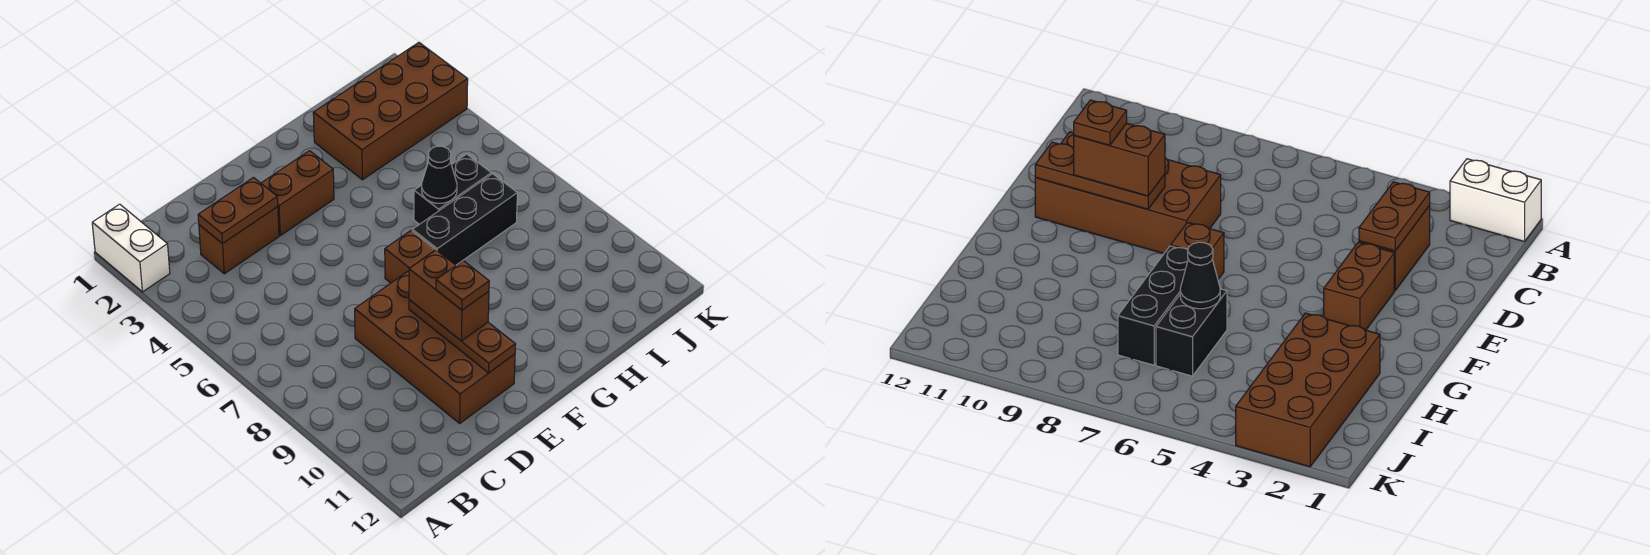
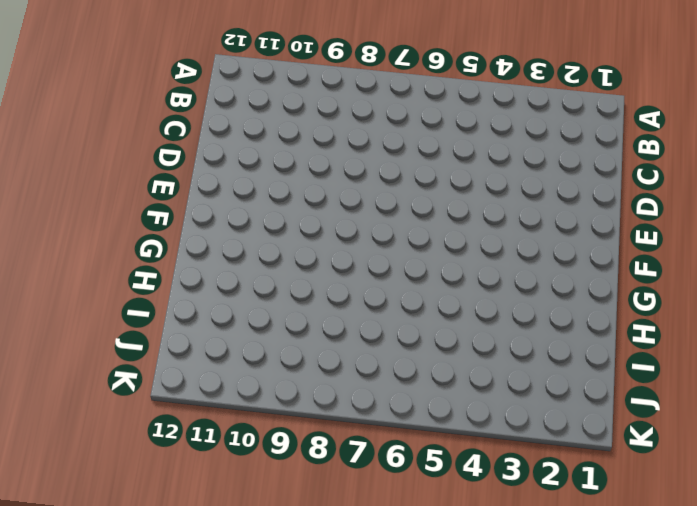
none -> white 1x2 brick [92,204,170,292]
none -> brown 1x2 brick [199,207,279,274]
none -> brown 2x4 brick [355,271,515,423]

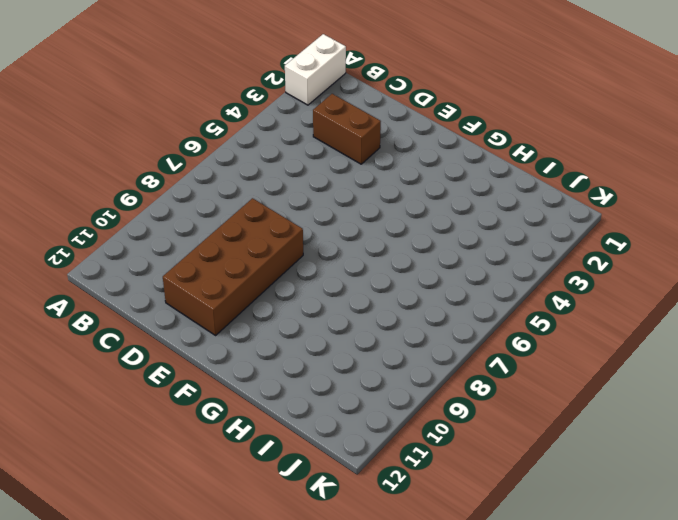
none -> brown 1x2 brick [261,151,334,236]
none -> brown 1x1 brick [385,231,436,283]
none -> black 1x3 brick [412,174,517,265]

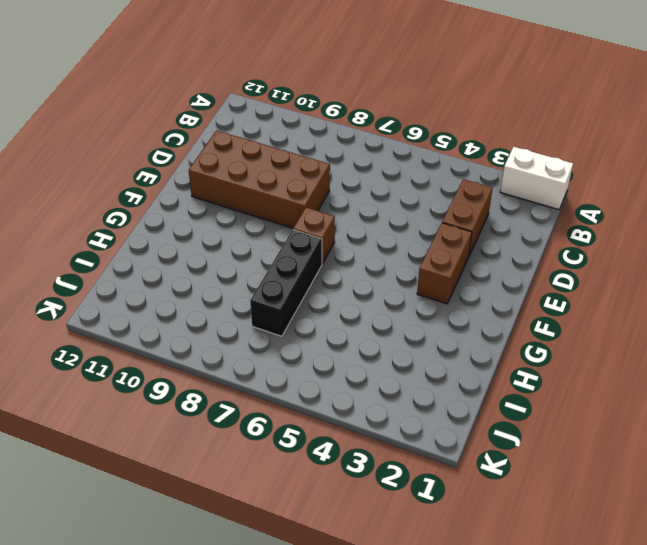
none -> brown 2x4 brick [313,43,468,180]
none -> black 1x2 brick [414,154,491,224]
none -> brown 1x2 plate [198,178,278,243]

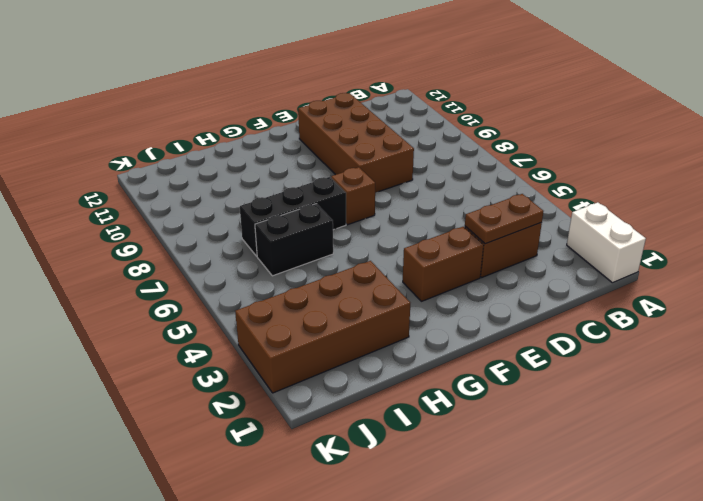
none -> brown 1x3 plate [409,300,516,373]
none -> black 1x1 cone [422,146,457,203]
none -> brown 1x2 brick [409,250,489,341]

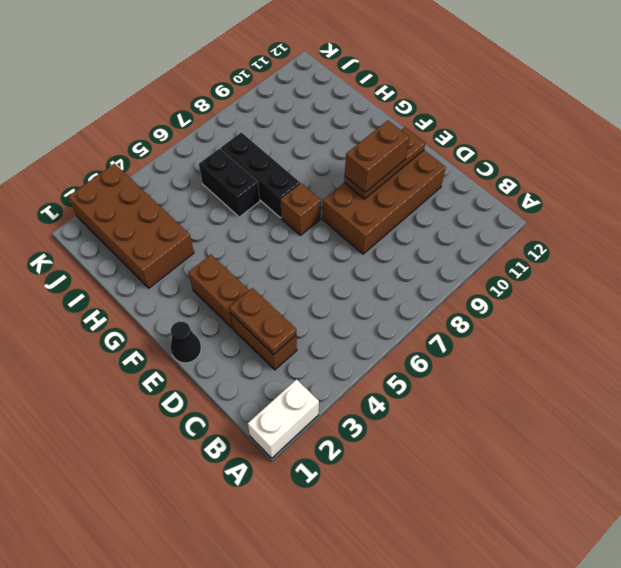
black 1x1 cone [170,321,201,363] -> black 1x1 cone moved to [422,146,457,203]
none -> brown 1x1 plate [436,261,489,310]

